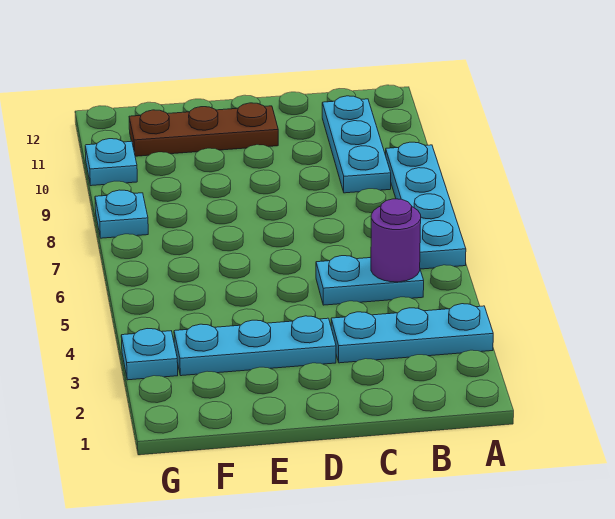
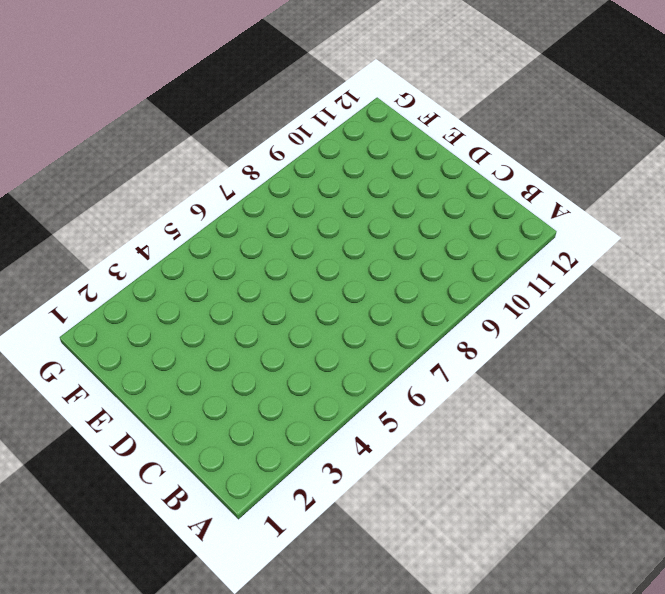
none -> cyan 1x3 plate [331,304,493,363]
none -> cyan 1x4 plate [386,142,466,269]

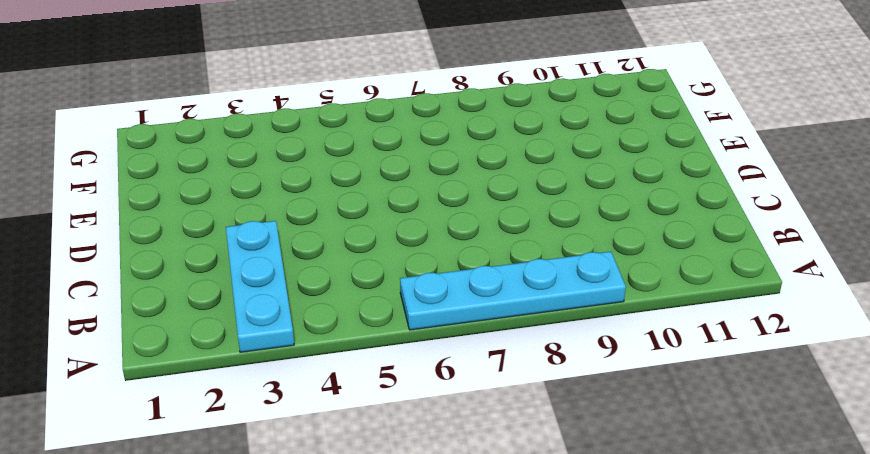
none -> cyan 1x2 plate [316,256,424,305]
none -> cyan 1x3 plate [322,96,391,193]

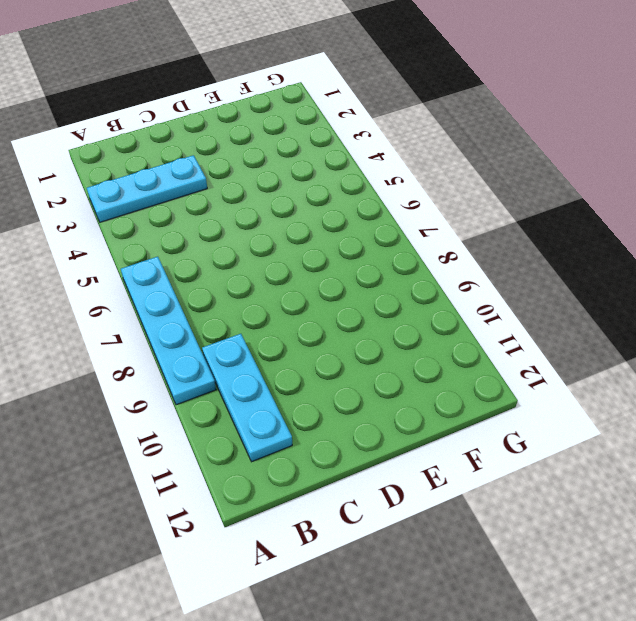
none -> cyan 1x2 plate [316,256,424,305]
none -> cyan 1x3 plate [174,316,336,376]

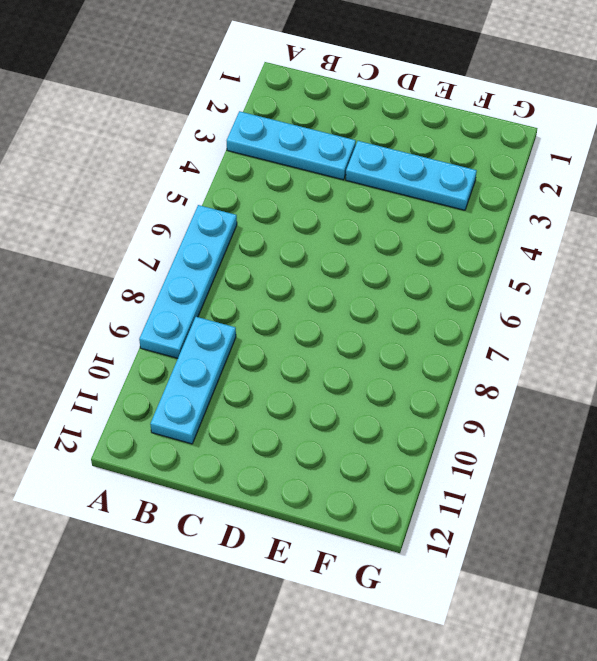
none -> cyan 1x2 plate [316,256,424,305]
none -> brown 1x3 plate [129,103,278,156]

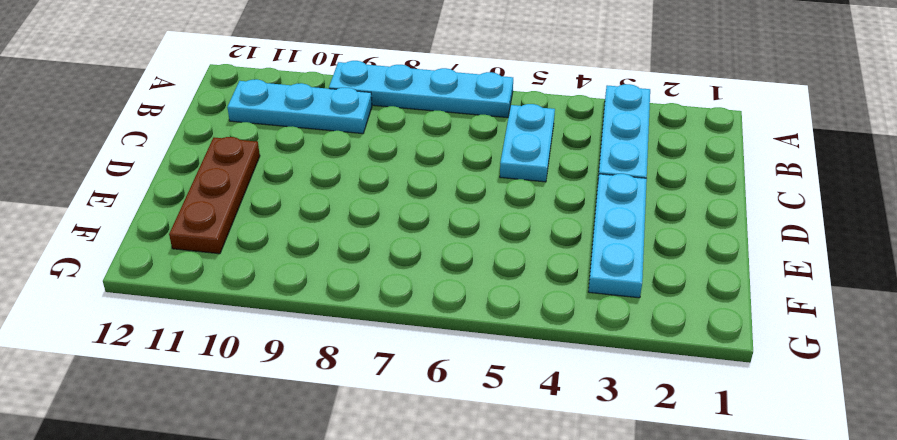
none -> cyan 1x1 plate [121,329,178,380]
none -> cyan 1x1 plate [95,190,148,238]

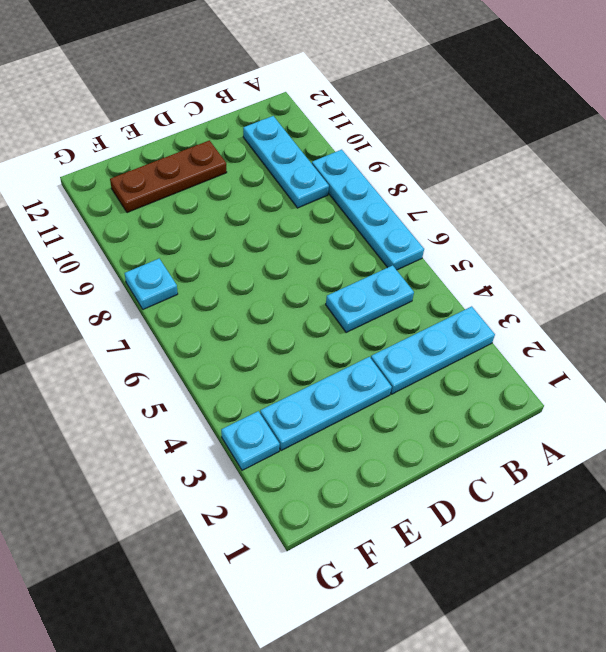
none -> cyan 1x1 plate [85,139,137,186]
none -> purple 1x1 round brick [371,199,421,282]

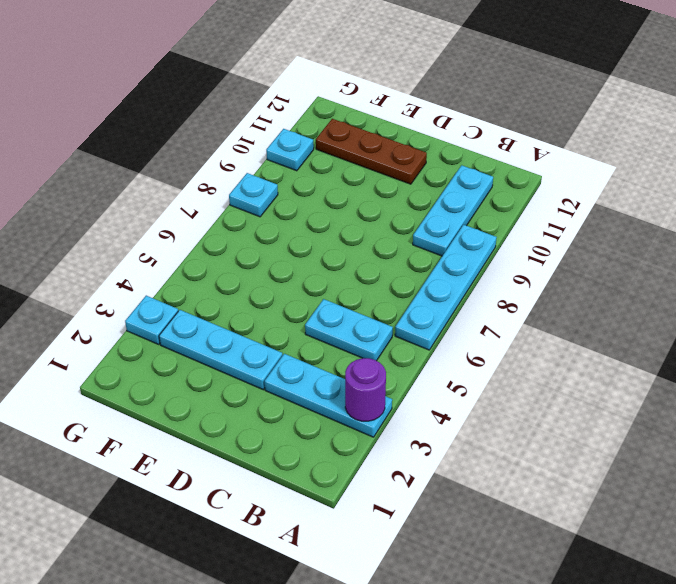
purple 1x1 round brick [345,358,386,421] -> purple 1x1 round brick moved to [371,199,421,282]

